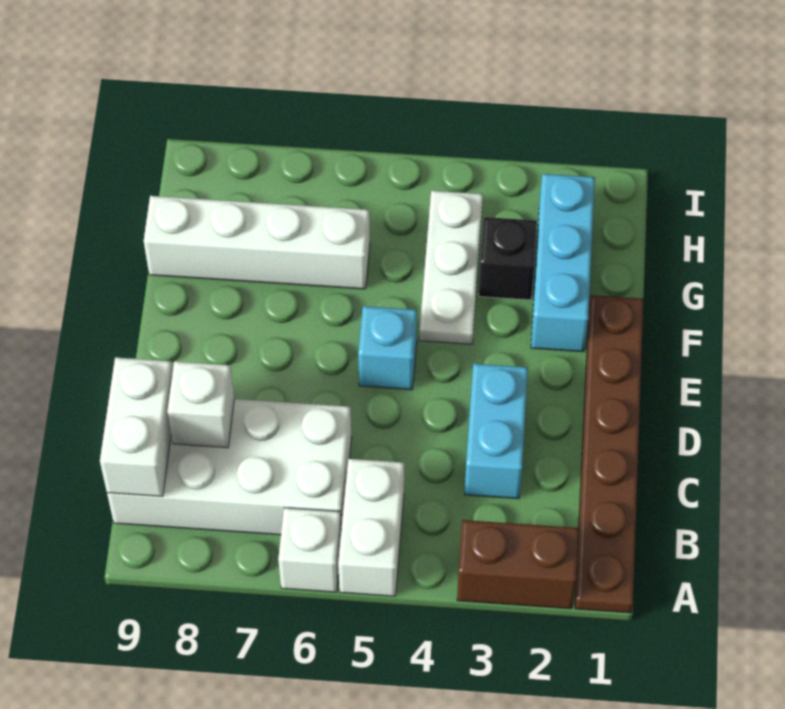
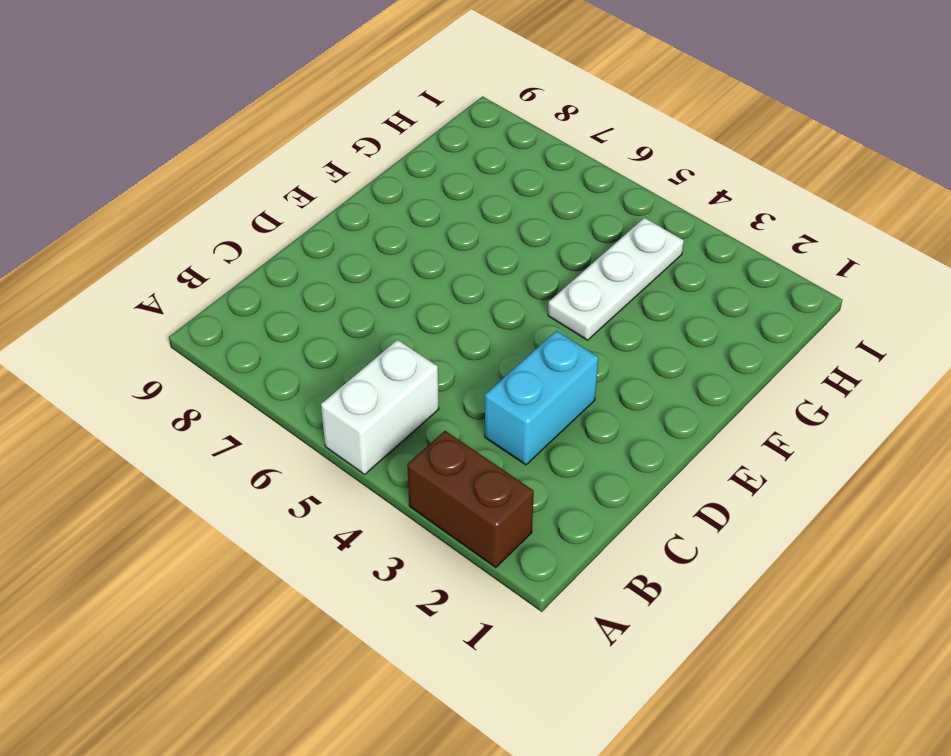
none -> brown 1x6 plate [575,295,643,613]
none -> white 1x1 brick [278,508,341,592]
none -> white 2x4 brick [107,399,352,535]

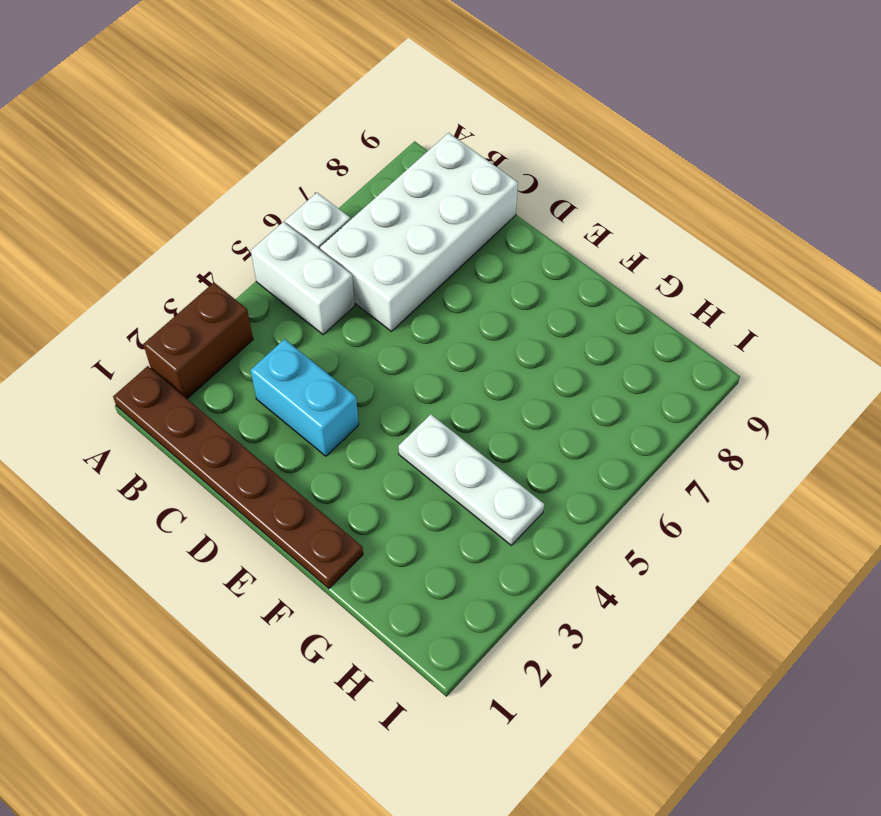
none -> cyan 1x1 brick [358,306,417,390]
none -> cyan 1x3 brick [531,174,595,352]
none -> black 1x1 brick [479,217,537,300]

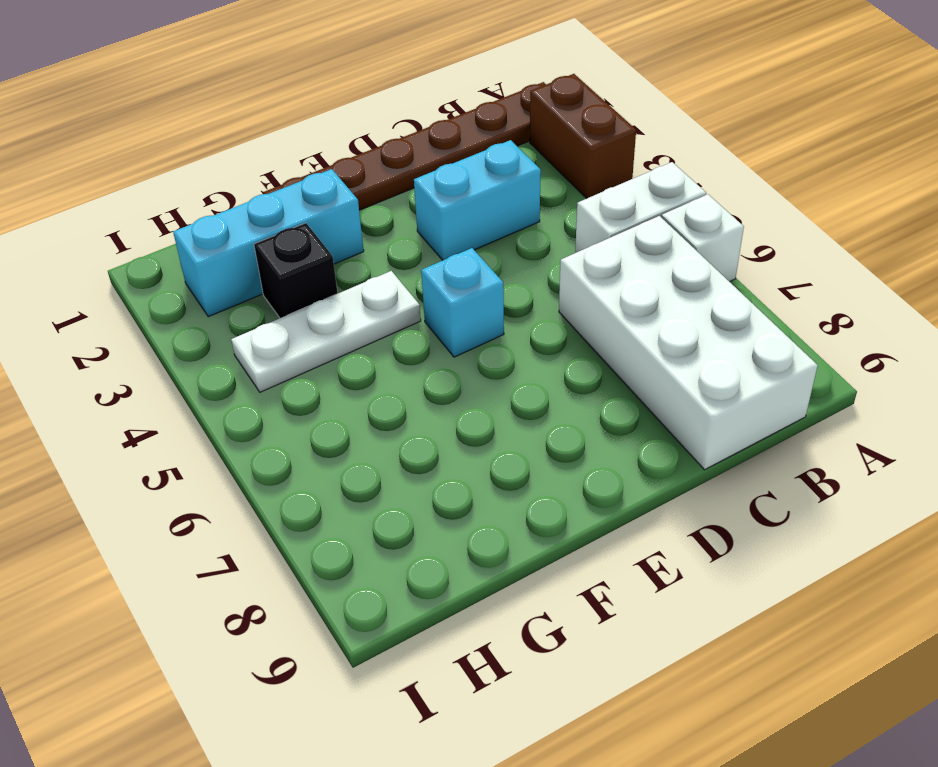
none -> white 1x4 brick [144,196,370,289]
none -> white 1x2 brick [100,357,173,497]
none -> white 1x1 brick [167,361,234,448]

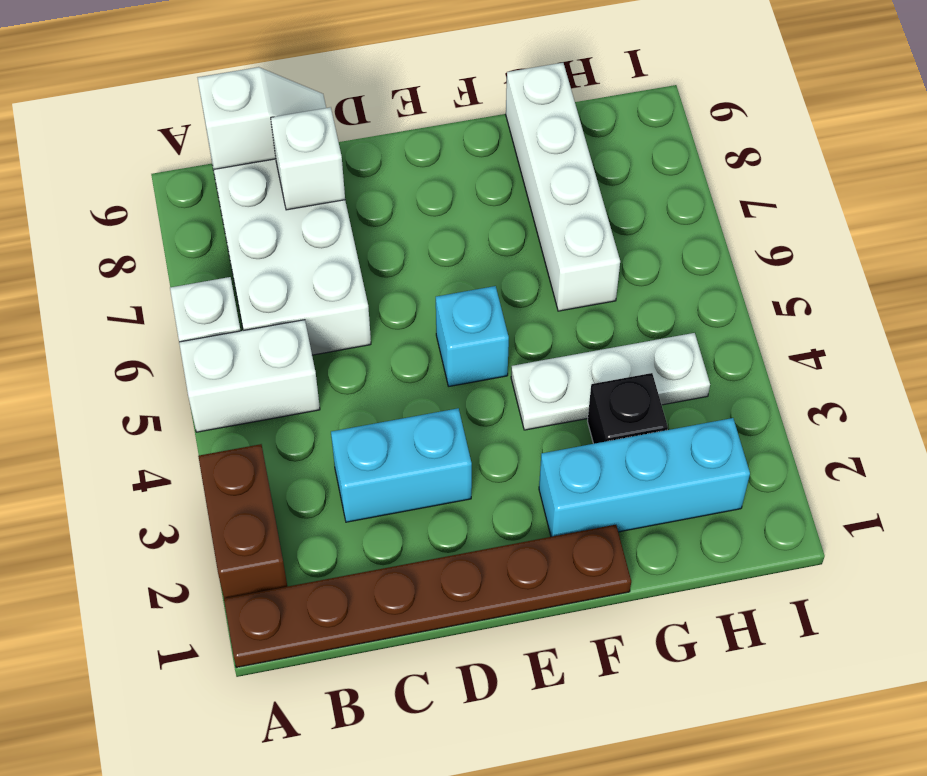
white 1x2 slope [198,67,326,169] -> white 1x2 brick [100,357,173,497]

